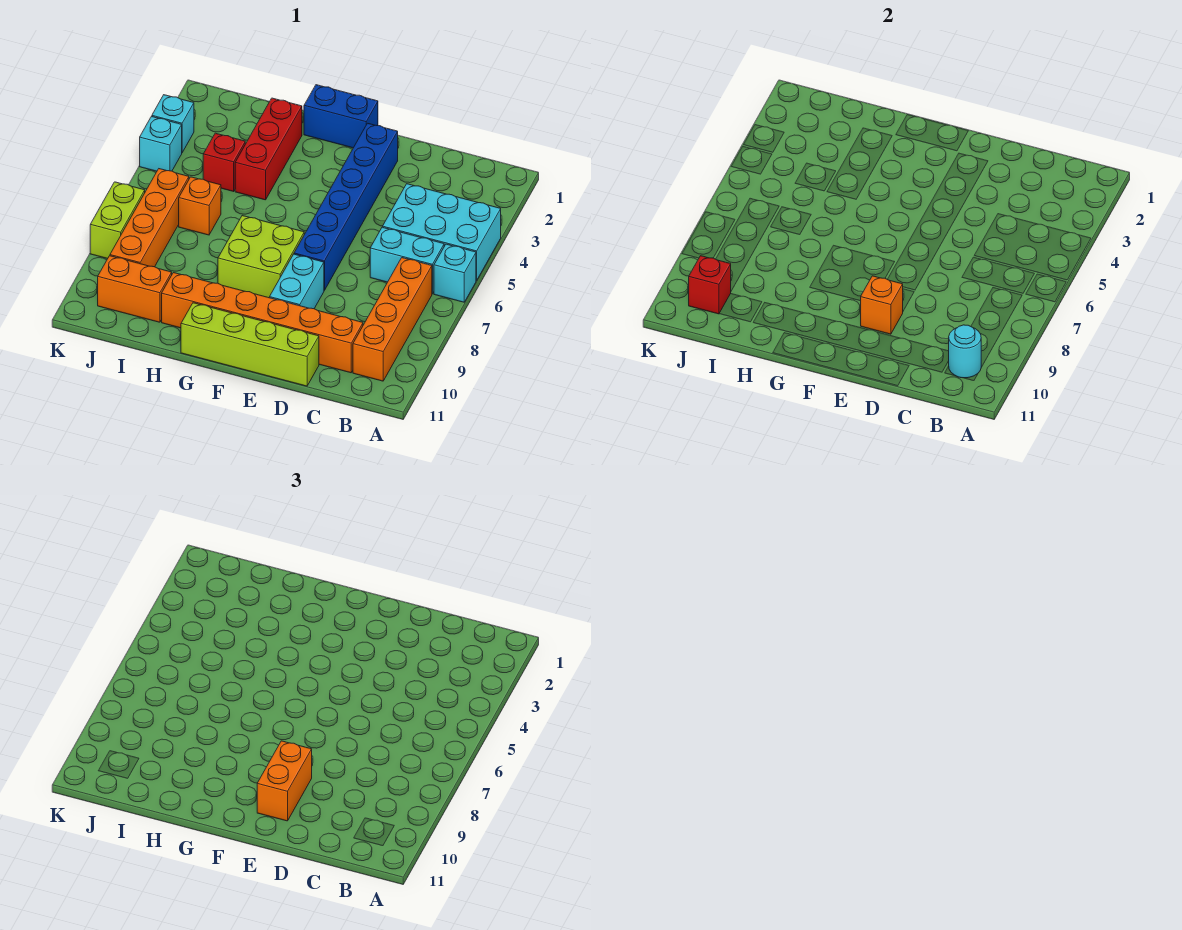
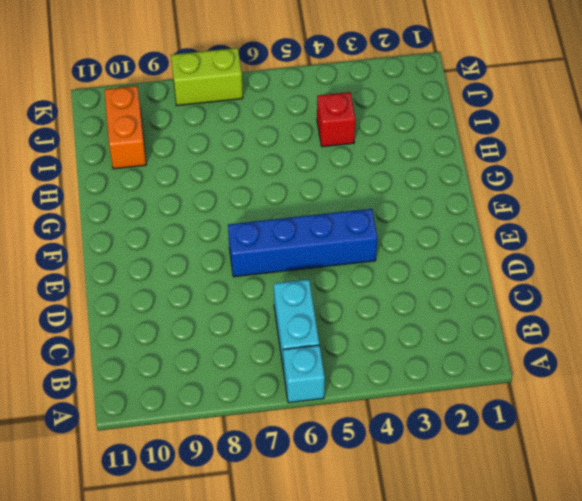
blue 1x4 brick [228,209,378,277] -> blue 1x6 brick [294,123,398,290]
none -> cyan 2x3 brick [383,184,501,281]
none -> orange 1x4 brick [353,258,432,381]
none -> orange 1x6 brick [162,273,363,373]

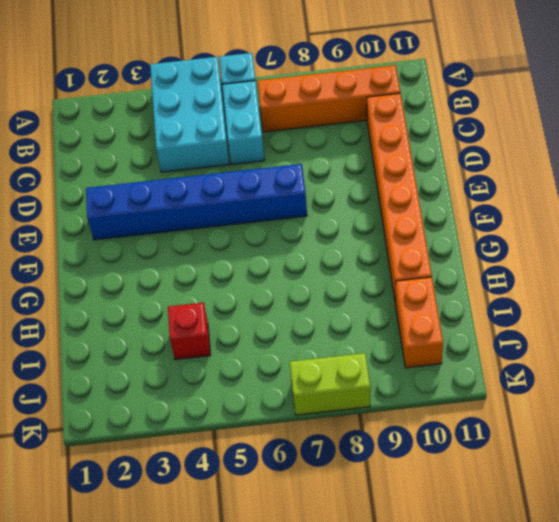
none -> lime 1x4 brick [181,303,319,386]
none -> cyan 1x2 brick [270,254,324,309]
none -> blue 1x2 brick [304,85,378,148]

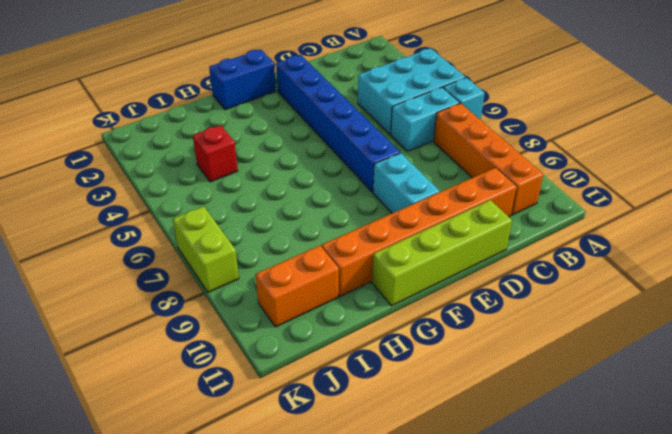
none -> lime 2x2 brick [218,216,304,298]
none -> red 1x3 brick [235,98,302,200]
none -> orange 1x1 brick [179,177,221,235]

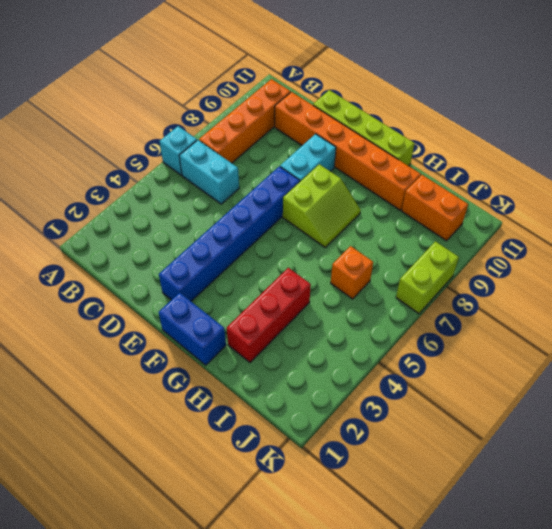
lime 2x2 slope [283,164,361,247] -> lime 2x2 brick [218,216,304,298]
none -> cyan 2x3 brick [383,184,501,281]
none -> red 1x1 brick [203,133,245,191]
none -> orange 1x4 brick [110,169,189,267]

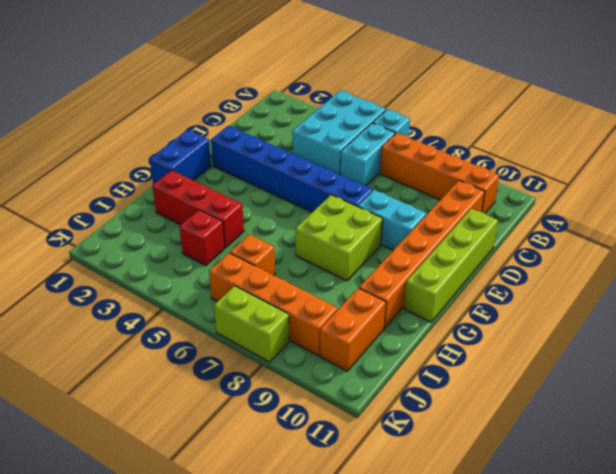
none -> cyan 1x1 brick [152,95,194,152]
none -> cyan 1x1 brick [140,117,182,171]
none -> cyan 1x1 round brick [949,325,981,378]

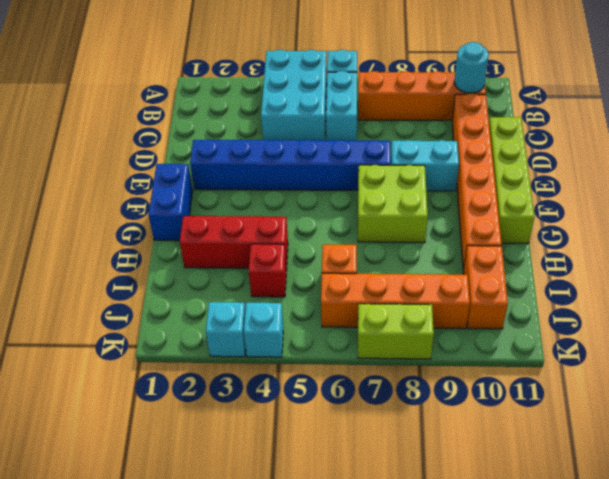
none -> orange 1x1 brick [861,276,903,334]
none -> red 1x1 brick [689,256,731,314]
none -> orange 1x2 brick [257,741,312,821]

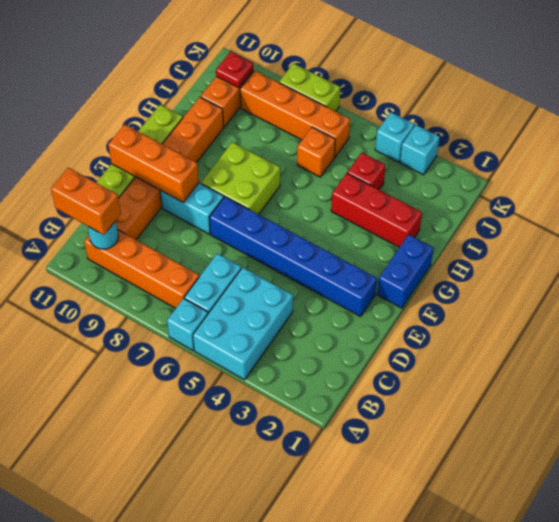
orange 1x2 brick [51,168,121,235] -> orange 1x2 brick moved to [257,741,312,821]
orange 1x3 brick [108,124,199,202] -> orange 1x1 brick [861,276,903,334]
red 1x1 plate [216,52,253,88] -> red 1x1 brick [689,256,731,314]

